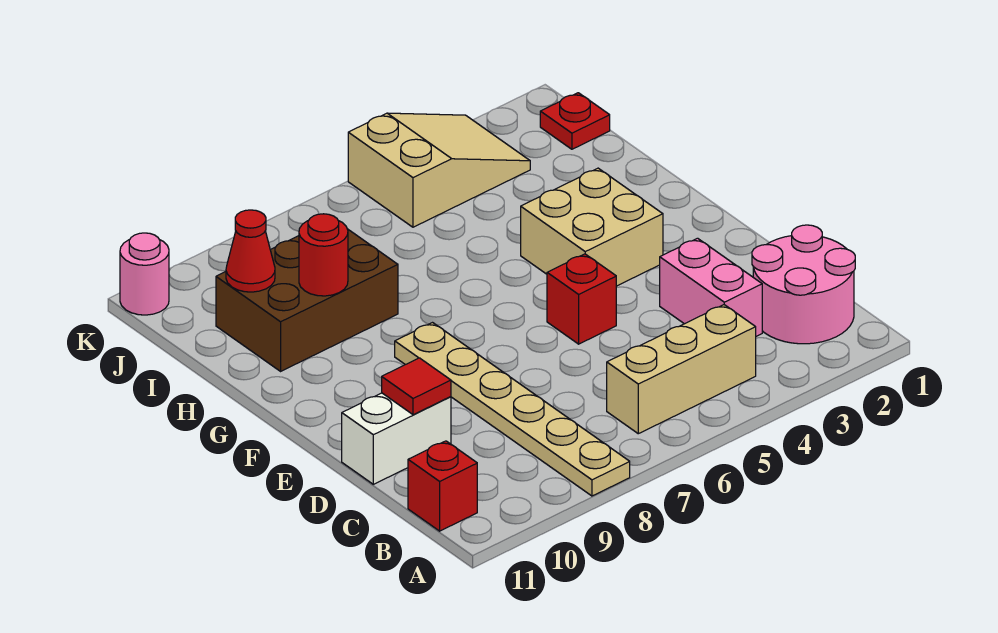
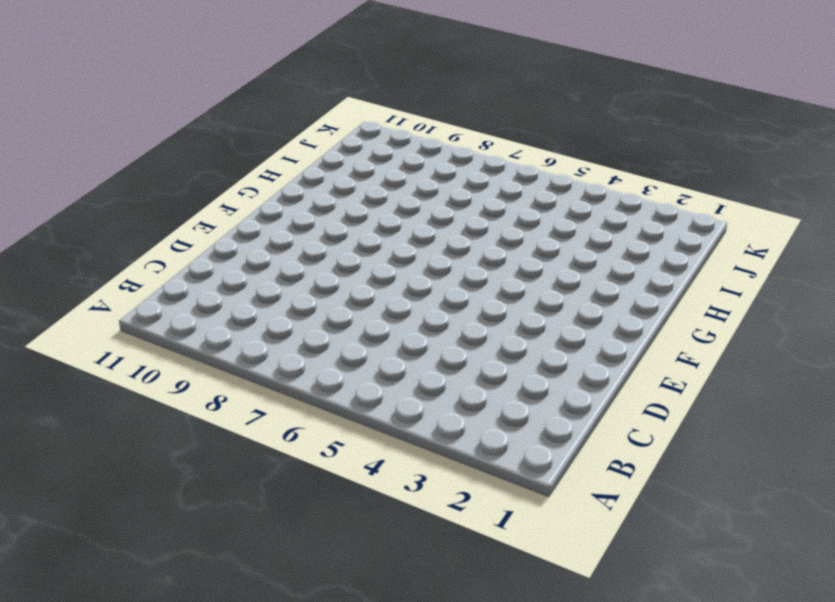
none -> tan 1x6 plate [395,323,630,496]
none -> pink 2x2 round brick [752,225,855,344]
none -> tan 1x3 brick [607,305,756,434]

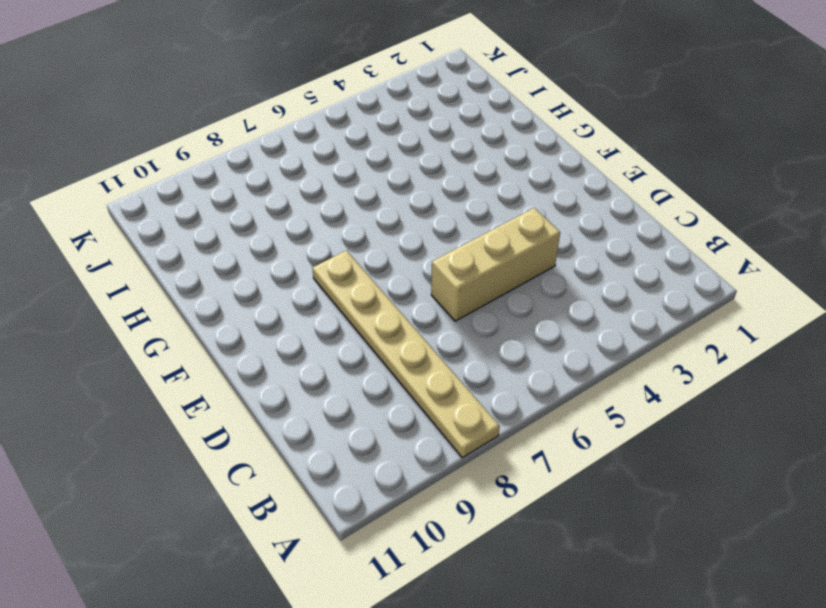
tan 1x3 brick [431,208,560,321] -> tan 1x3 brick moved to [607,305,756,434]
none -> pink 2x2 round brick [752,225,855,344]
none -> red 1x1 brick [408,441,477,531]
none -> pink 1x2 brick [660,238,762,336]

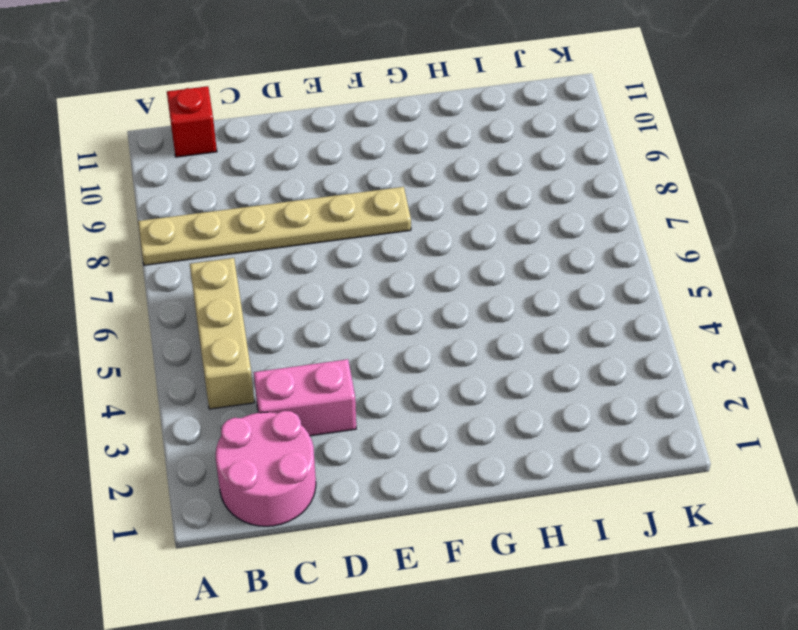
none -> white 1x2 brick [342,393,451,484]
none -> red 1x1 brick [547,254,616,344]
none -> tan 2x2 brick [521,168,663,286]

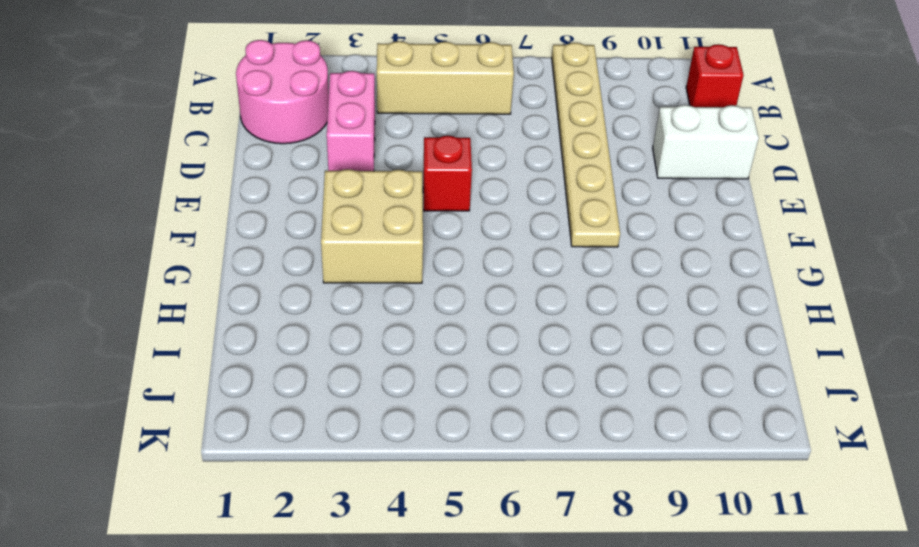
none -> brown 2x3 brick [216,229,398,371]
none -> red 1x1 plate [540,93,610,149]
none -> tan 2x3 slope [348,113,530,227]

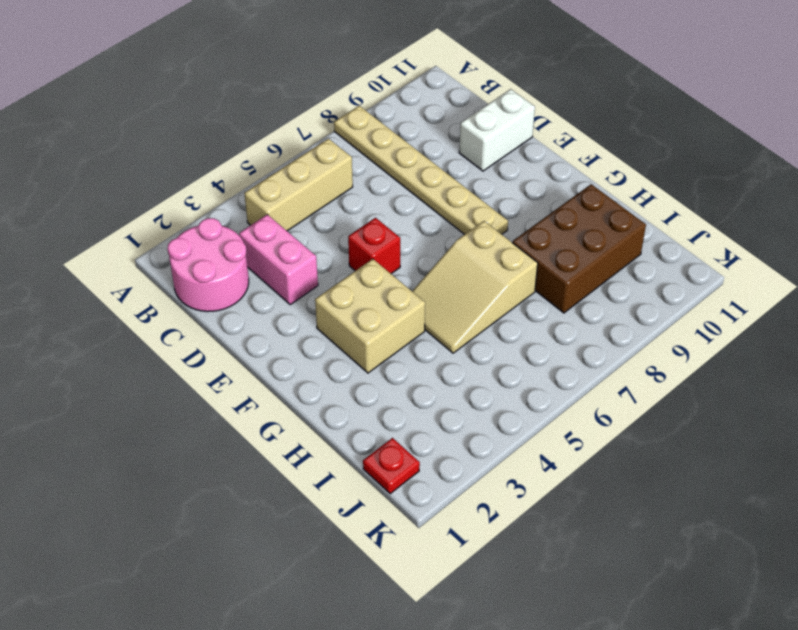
tan 2x3 slope [412,221,538,353] -> tan 2x3 slope moved to [348,113,530,227]
none -> red 1x1 brick [408,441,477,531]
none -> pink 1x1 round brick [120,233,169,315]
none -> red 1x1 tile [382,358,451,415]

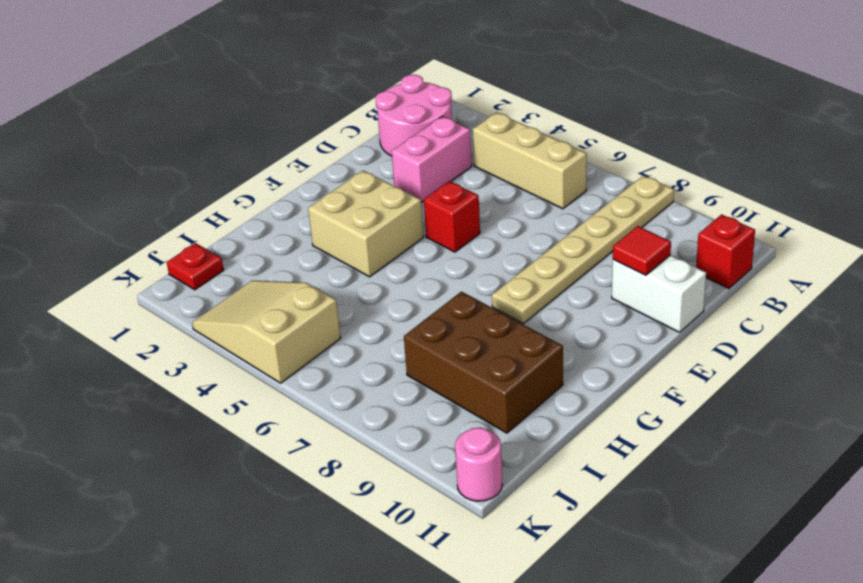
none -> red 1x1 round brick [299,214,348,296]
none -> red 1x1 cone [226,210,275,292]

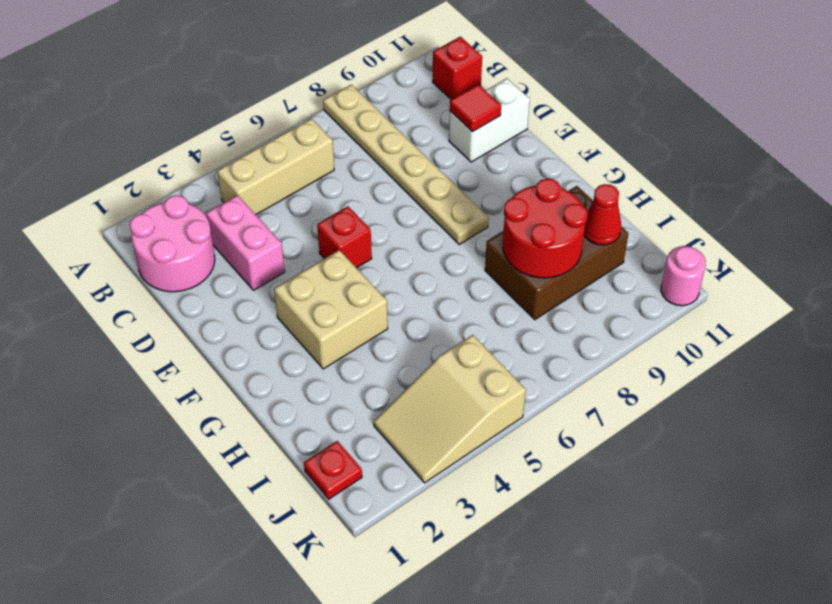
red 2x2 round brick [503,179,588,278] -> red 1x1 round brick [299,214,348,296]

